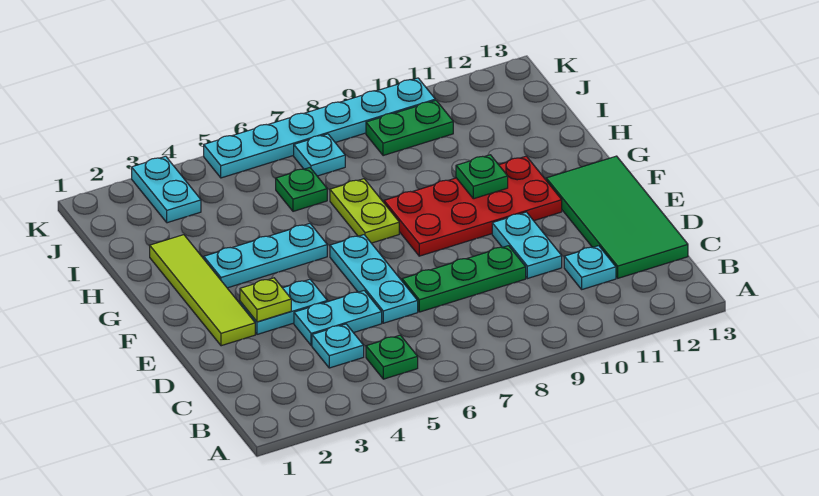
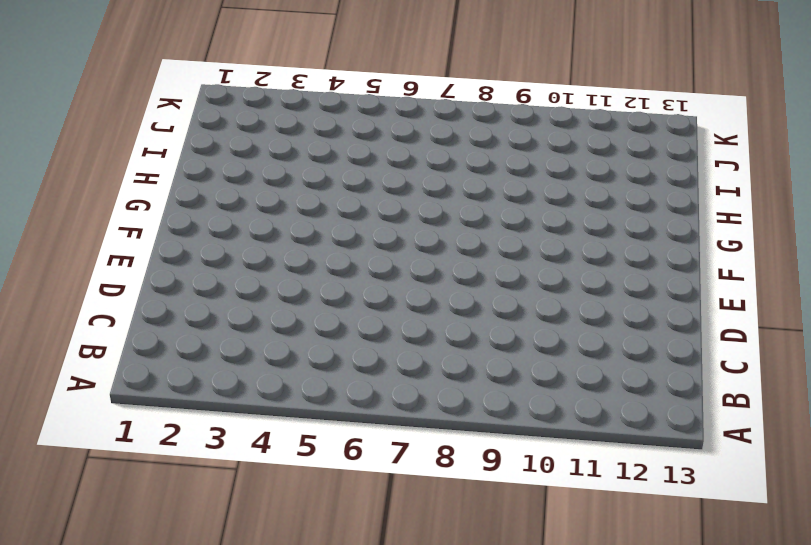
none -> green 1x1 plate [366,335,418,379]
none -> cyan 1x1 plate [312,324,364,368]
none -> cyan 1x1 plate [564,246,616,289]

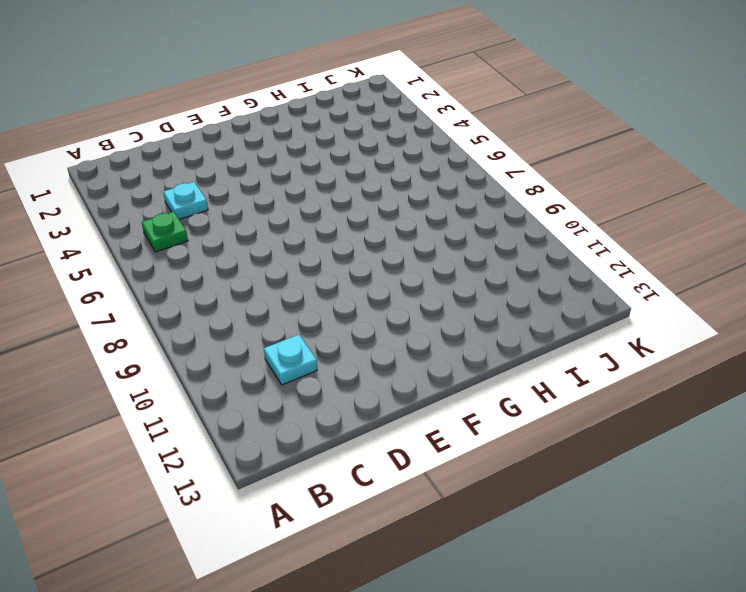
none -> green 2x4 tile [546,156,688,278]
none -> cyan 1x2 plate [294,291,382,346]
none -> cyan 1x3 plate [330,235,418,323]

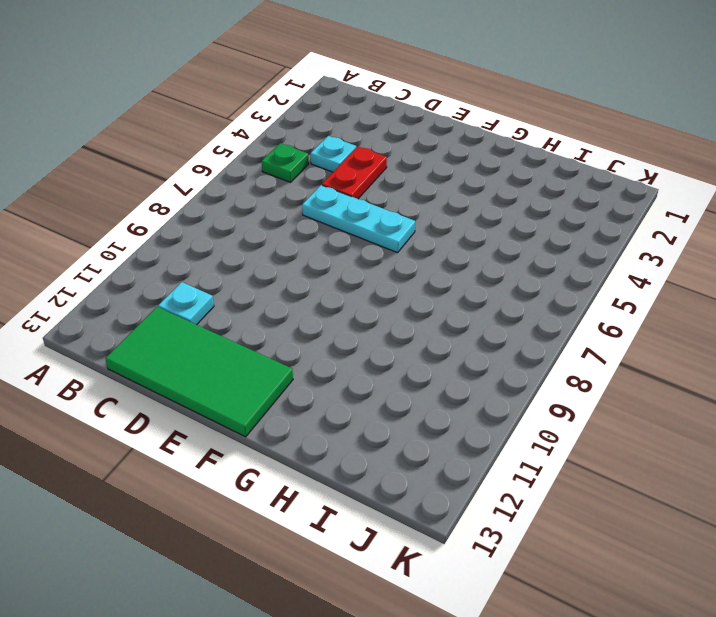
red 1x2 plate [322,146,387,199] -> cyan 1x2 plate [294,291,382,346]
none -> green 1x3 plate [402,246,526,312]
none -> cyan 1x2 plate [492,212,562,279]
none -> lime 1x4 tile [150,235,255,346]

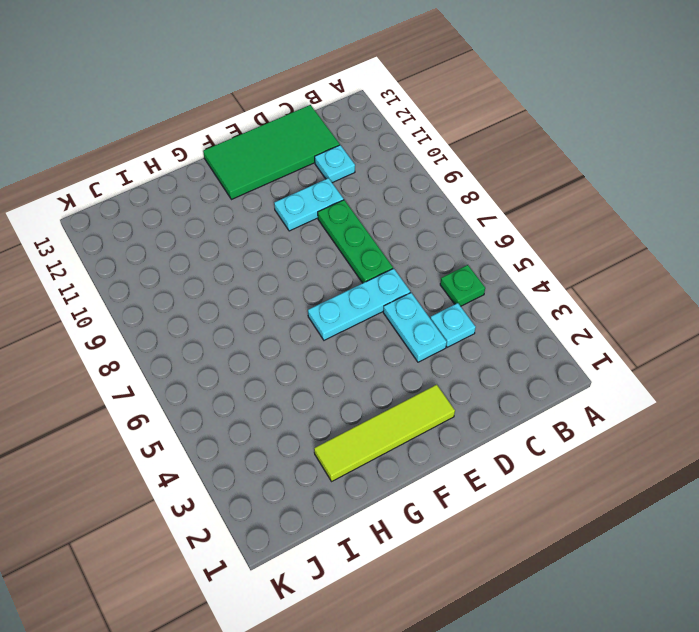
none -> cyan 1x2 plate [240,279,327,334]
none -> red 2x4 plate [384,156,562,256]
none -> cyan 1x3 plate [204,224,327,288]

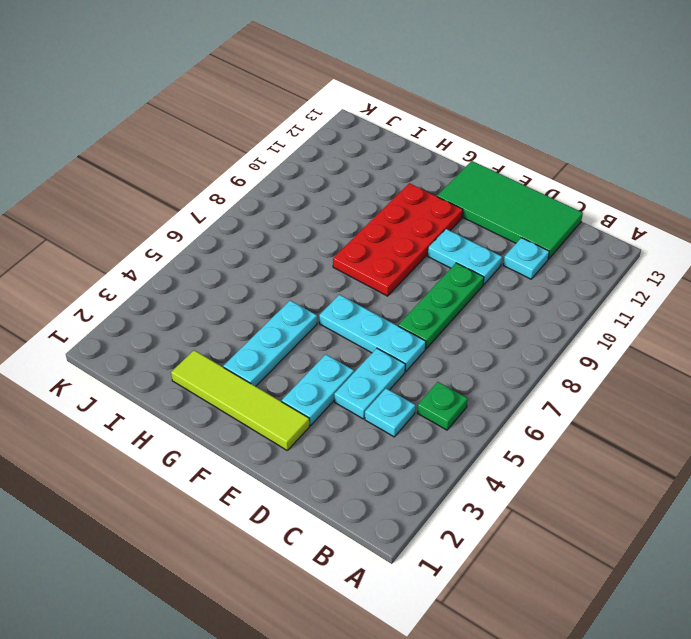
none -> lime 1x2 plate [330,179,399,243]
none -> green 1x1 plate [276,168,327,211]
none -> cyan 1x2 plate [132,156,201,223]

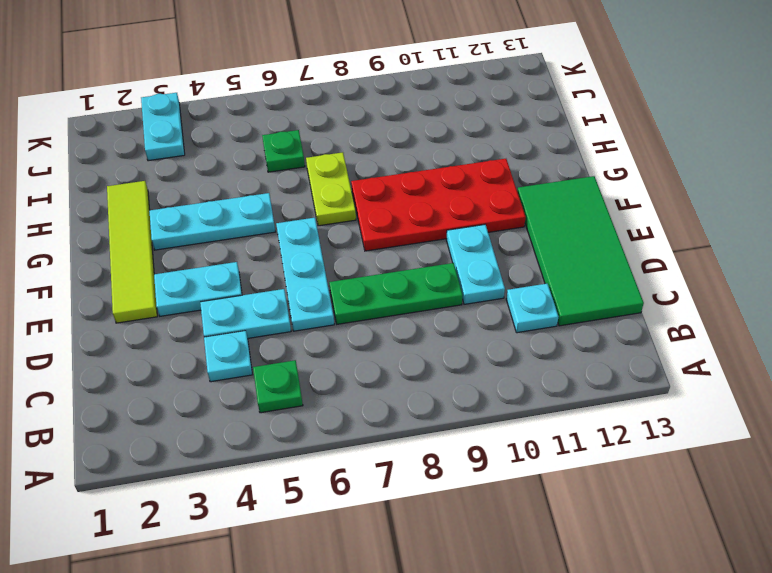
none -> cyan 1x1 plate [294,134,345,176]
none -> green 1x2 plate [366,100,453,156]
none -> cyan 1x6 plate [204,78,435,178]

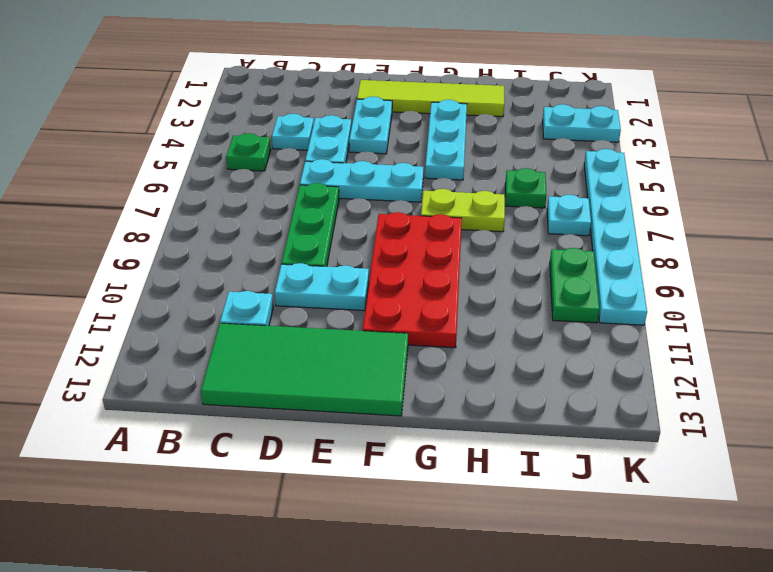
none -> lime 1x1 plate [240,278,291,322]
none -> green 1x1 plate [456,155,508,199]

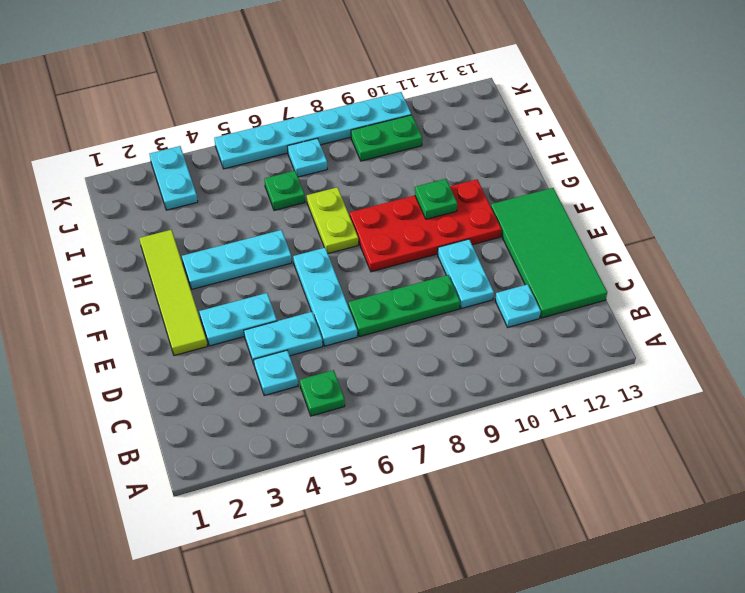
none -> lime 1x1 plate [240,278,291,322]

